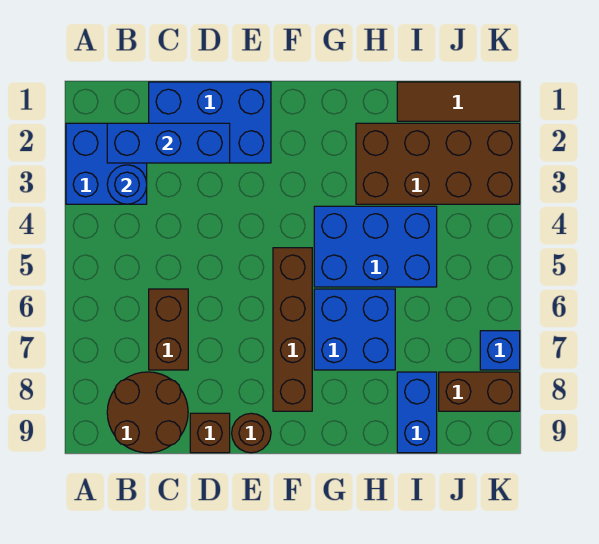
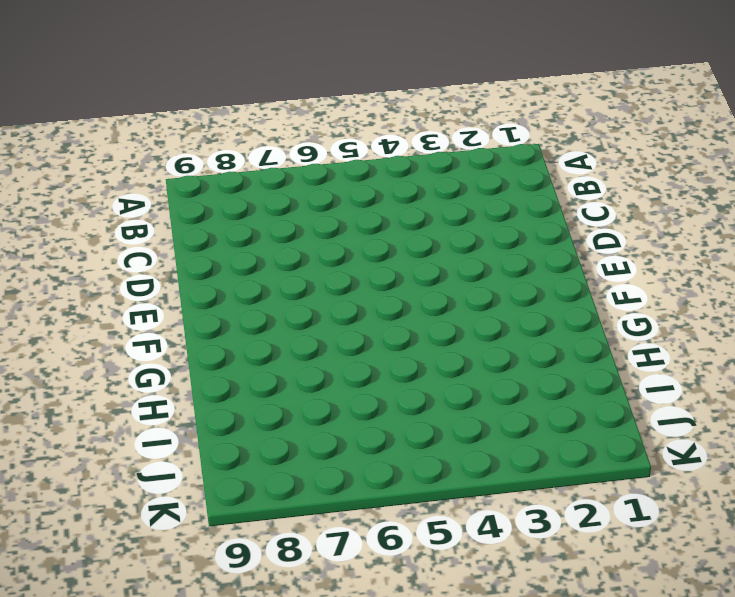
none -> blue 2x2 brick [66,123,147,204]
none -> brown 2x2 round brick [107,372,188,453]
none -> blue 2x3 brick [149,82,271,163]

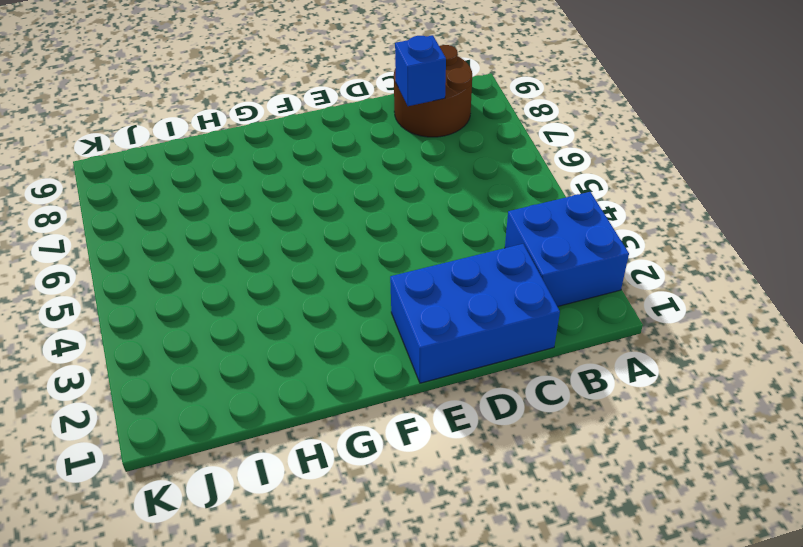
blue 1x1 brick [395,35,446,106] -> blue 1x1 brick moved to [480,331,520,370]
none -> brown 1x2 brick [149,289,188,370]
none -> brown 1x1 brick [190,413,230,453]
none -> brown 1x1 round brick [232,413,271,453]

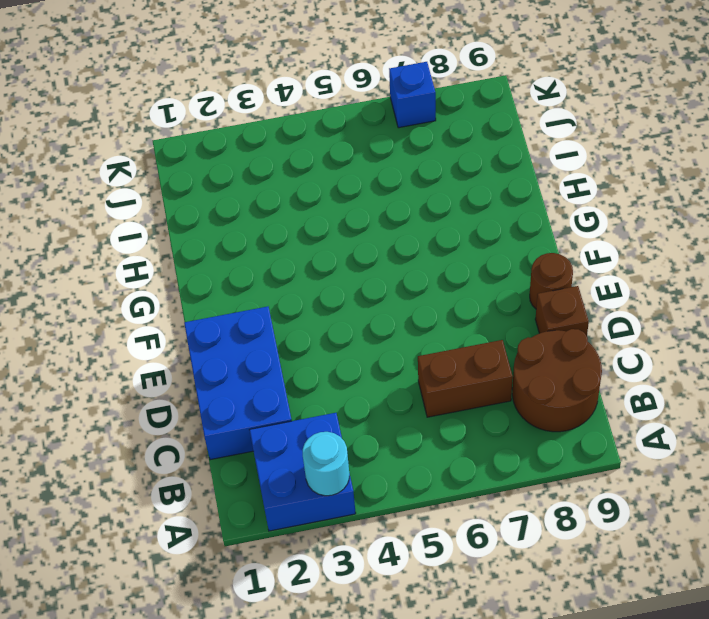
cyan 1x1 round brick [303,432,349,496] -> none
none -> brown 1x4 brick [273,248,312,411]
none -> blue 2x3 brick [314,206,437,287]
none -> blue 2x2 brick [314,289,395,370]

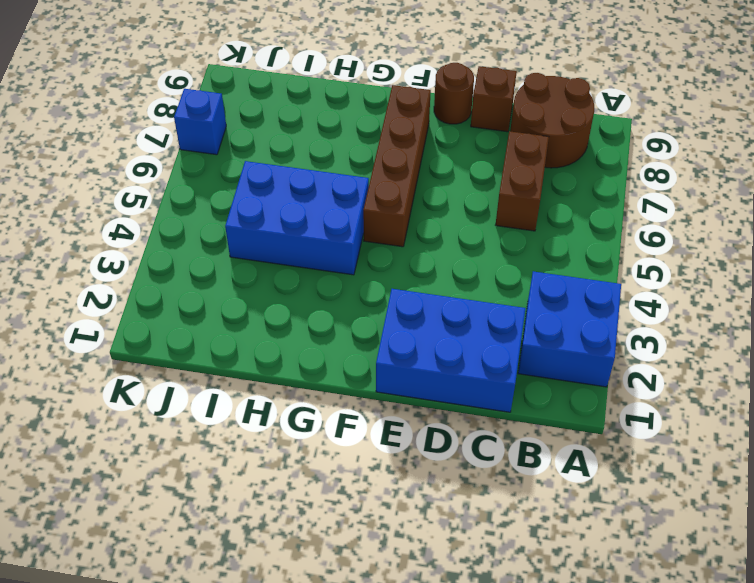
none -> blue 2x2 brick [314,289,395,370]
none -> brown 2x4 brick [356,123,520,204]
none -> brown 1x3 tile [397,82,520,121]

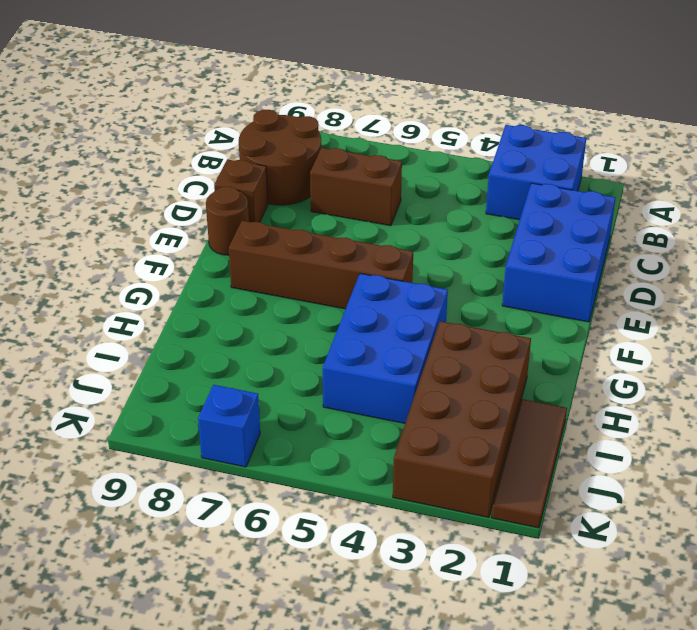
none -> blue 2x2 brick [314,289,395,370]
none -> blue 1x2 brick [397,372,437,453]
none -> brown 1x2 brick [439,372,520,411]

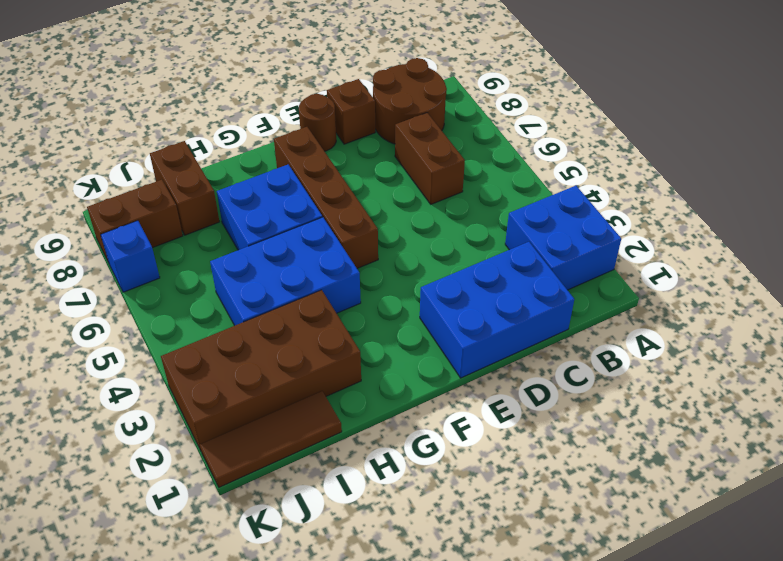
brown 1x2 brick [150,141,219,235] -> blue 1x2 brick [397,372,437,453]
none -> blue 1x3 brick [107,123,230,163]
none -> blue 1x1 round brick [107,165,147,204]

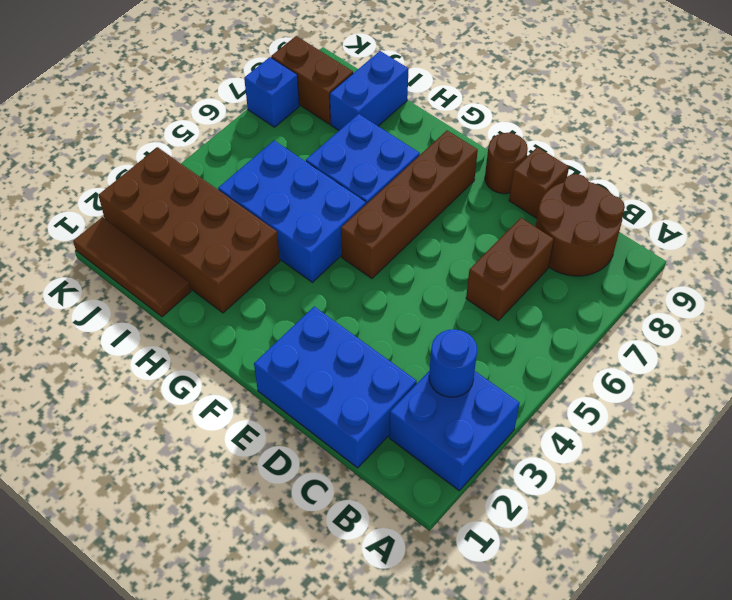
none -> blue 1x3 brick [107,123,230,163]

